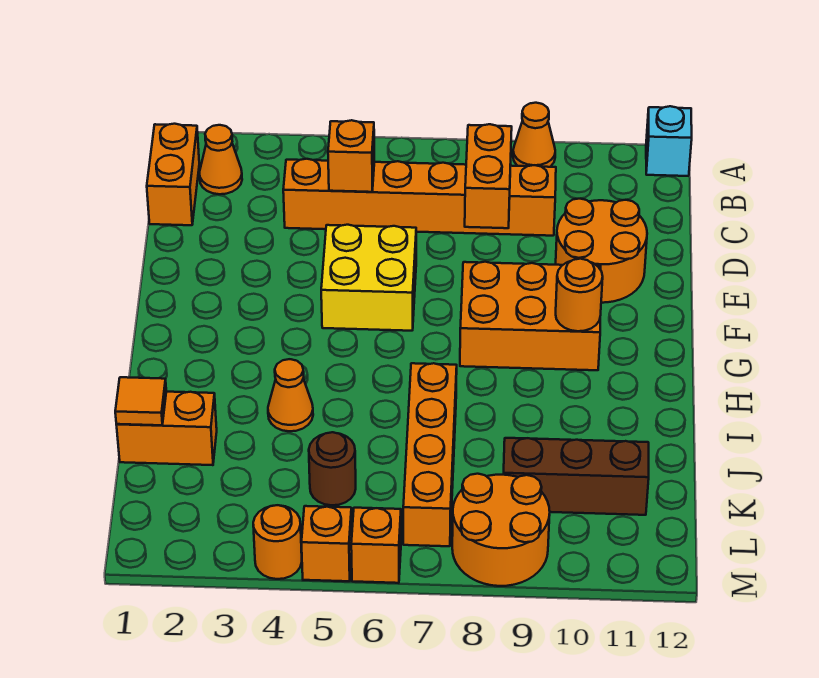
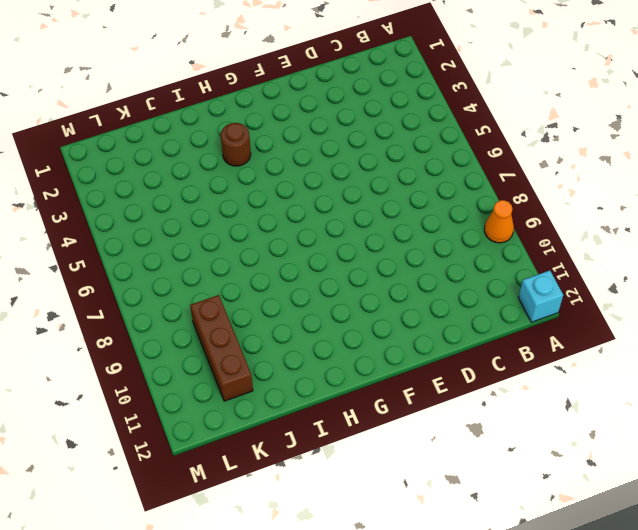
brown 1x1 round brick [221,123,251,166] -> brown 1x1 round brick moved to [309,432,356,505]
none -> orange 1x2 brick [147,124,199,225]
none -> orange 1x1 cone [199,125,242,194]
none -> orange 1x6 brick [283,159,556,236]

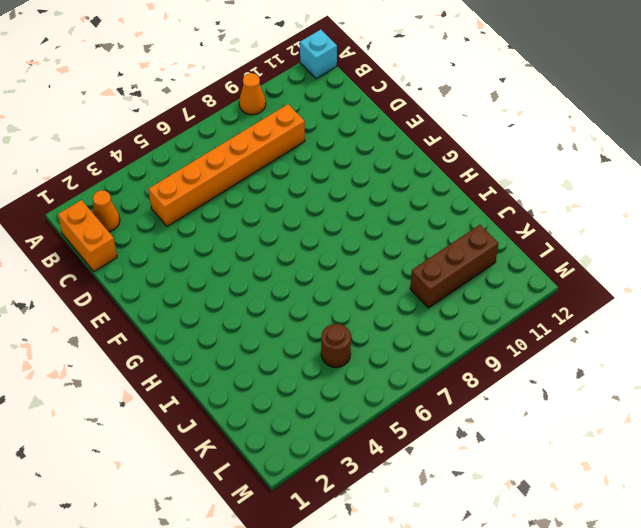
none -> orange 2x2 round brick [556,199,647,303]
none -> yellow 2x2 brick [321,225,416,331]
none -> orange 2x3 brick [460,262,601,370]

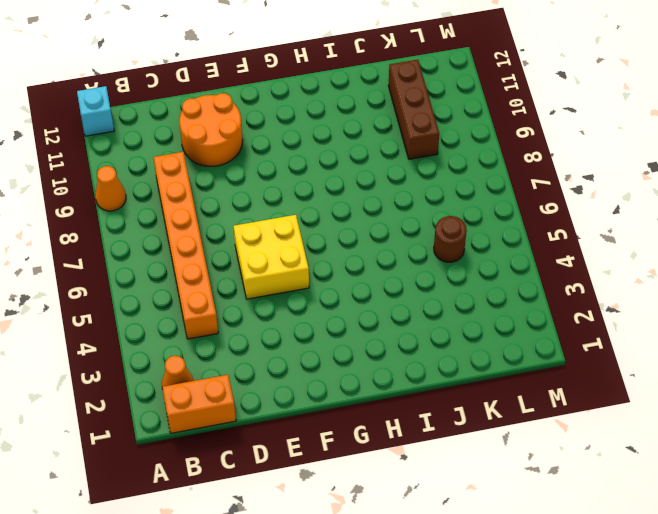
none -> orange 2x3 brick [460,262,601,370]
none -> orange 1x1 cone [268,359,313,431]
none -> orange 1x4 brick [403,363,457,546]

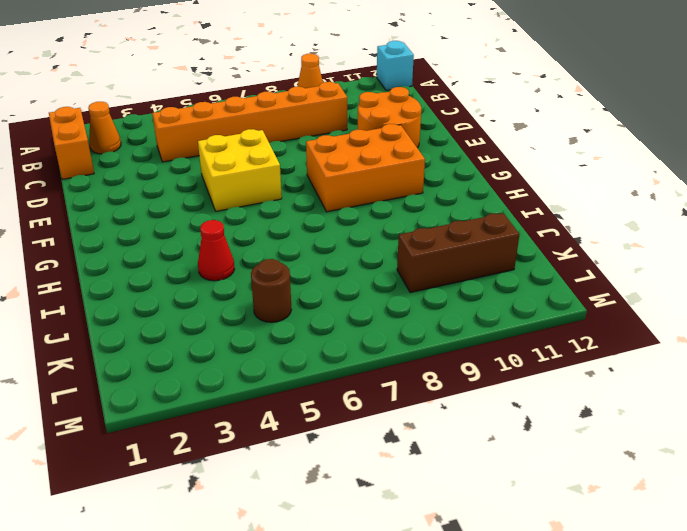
red 1x1 cone [198,220,234,281] -> orange 1x1 cone [268,359,313,431]
none -> orange 1x4 brick [403,363,457,546]
none -> orange 1x2 brick [116,392,217,465]
none -> orange 2x2 round brick [452,474,550,586]

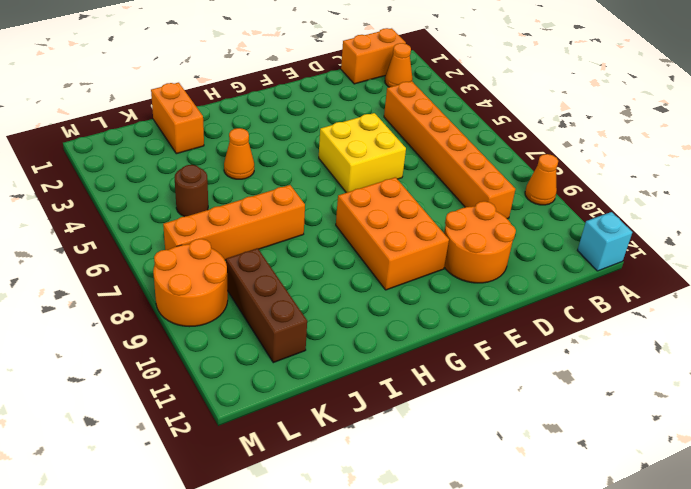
none -> orange 1x1 round brick [253,505,302,579]
none -> orange 1x1 brick [301,506,352,581]
none -> orange 1x1 brick [351,508,401,583]

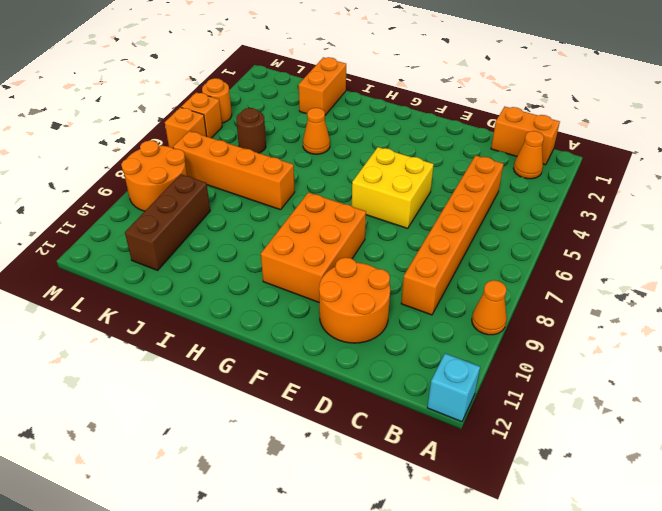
none -> orange 1x1 brick [328,120,374,192]
none -> orange 1x2 brick [465,124,512,228]
none -> orange 1x1 round brick [556,259,603,331]

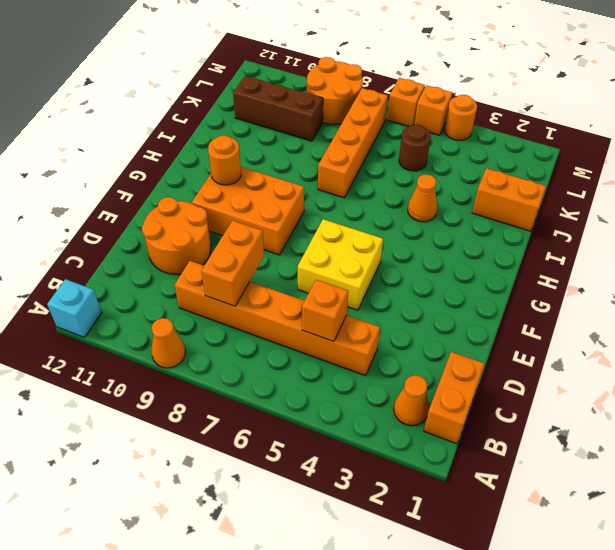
none -> orange 1x1 tile [115,377,166,425]

